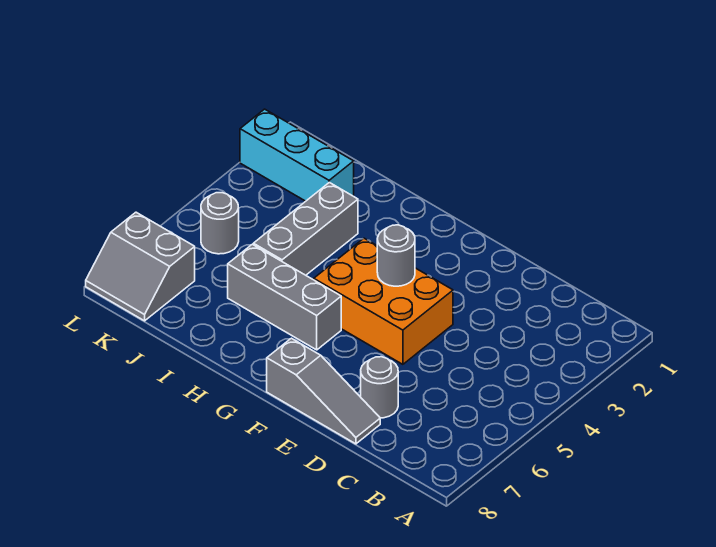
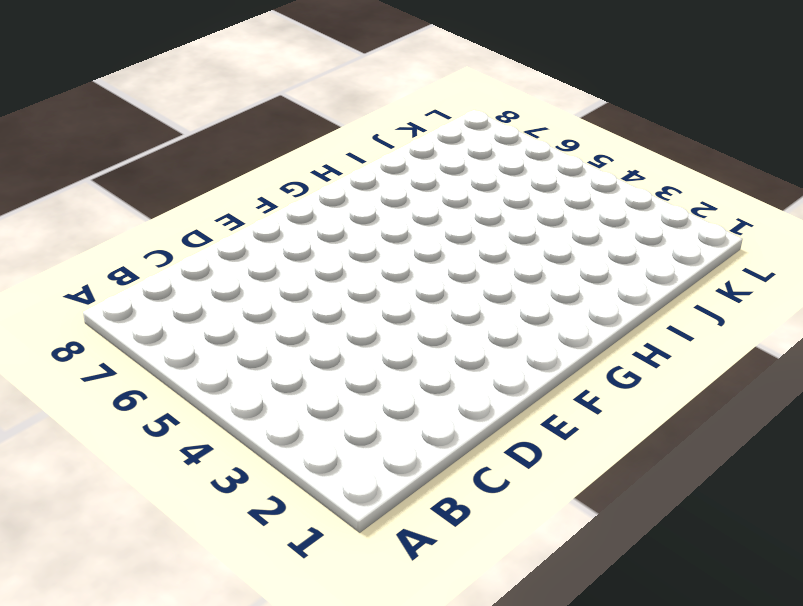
none -> grey 1x1 round brick [361,357,398,418]
none -> grey 1x3 slope [267,338,380,444]

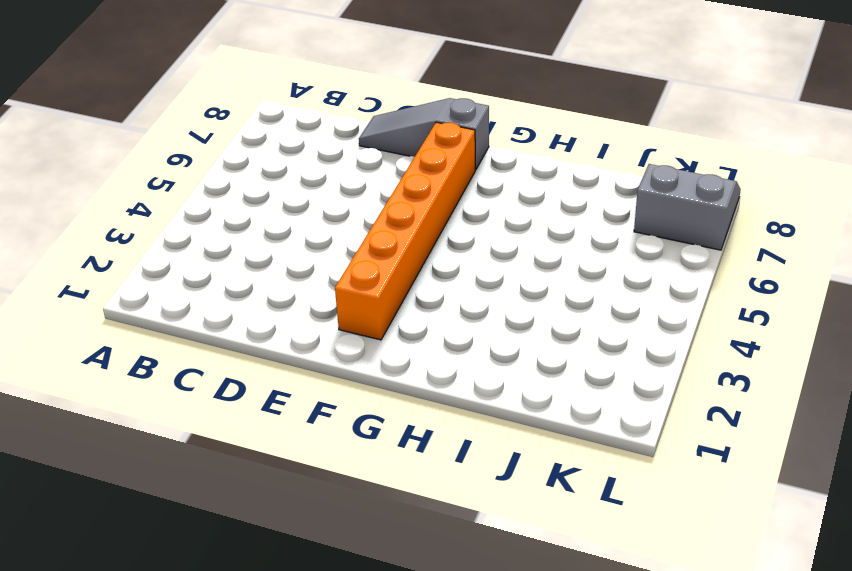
orange 1x6 brick [335,122,475,340] -> orange 2x3 brick [314,238,453,364]
none -> grey 1x1 round brick [361,357,398,418]
none -> grey 1x3 brick [228,244,341,350]

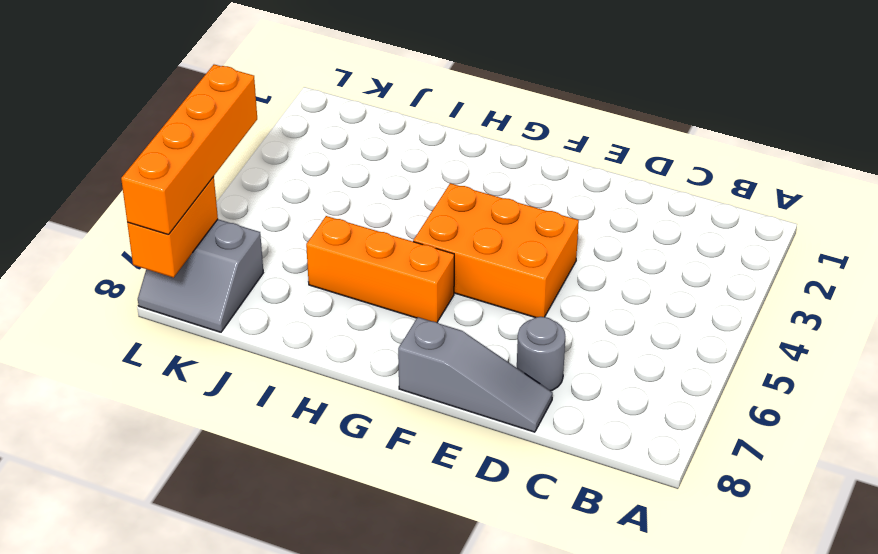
orange 1x3 brick [306,216,454,322] -> grey 1x3 brick [228,244,341,350]
orange 1x4 brick [121,65,257,235] -> none
orange 1x2 brick [127,177,218,278] -> none
none -> grey 1x3 brick [253,182,358,275]
none -> cyan 1x3 brick [240,109,354,201]

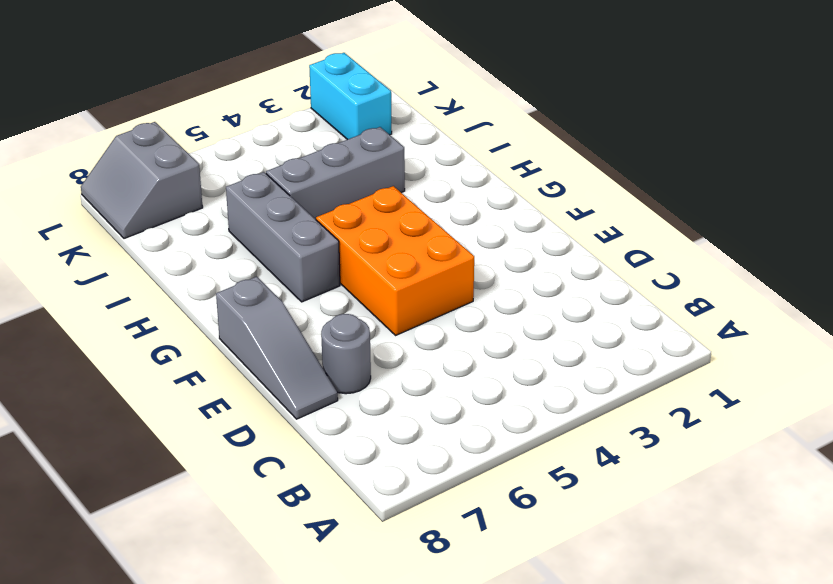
cyan 1x2 brick [309,53,392,140] -> cyan 1x3 brick [240,109,354,201]
none -> grey 1x1 round brick [201,193,239,254]
none -> grey 1x1 round brick [377,225,415,286]

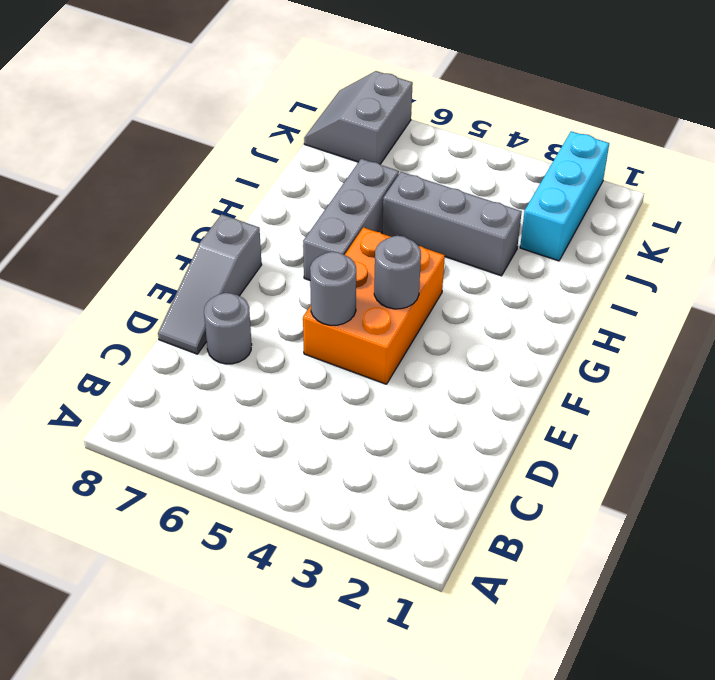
grey 1x1 round brick [310,252,356,325] -> grey 1x1 round brick moved to [201,193,239,254]

